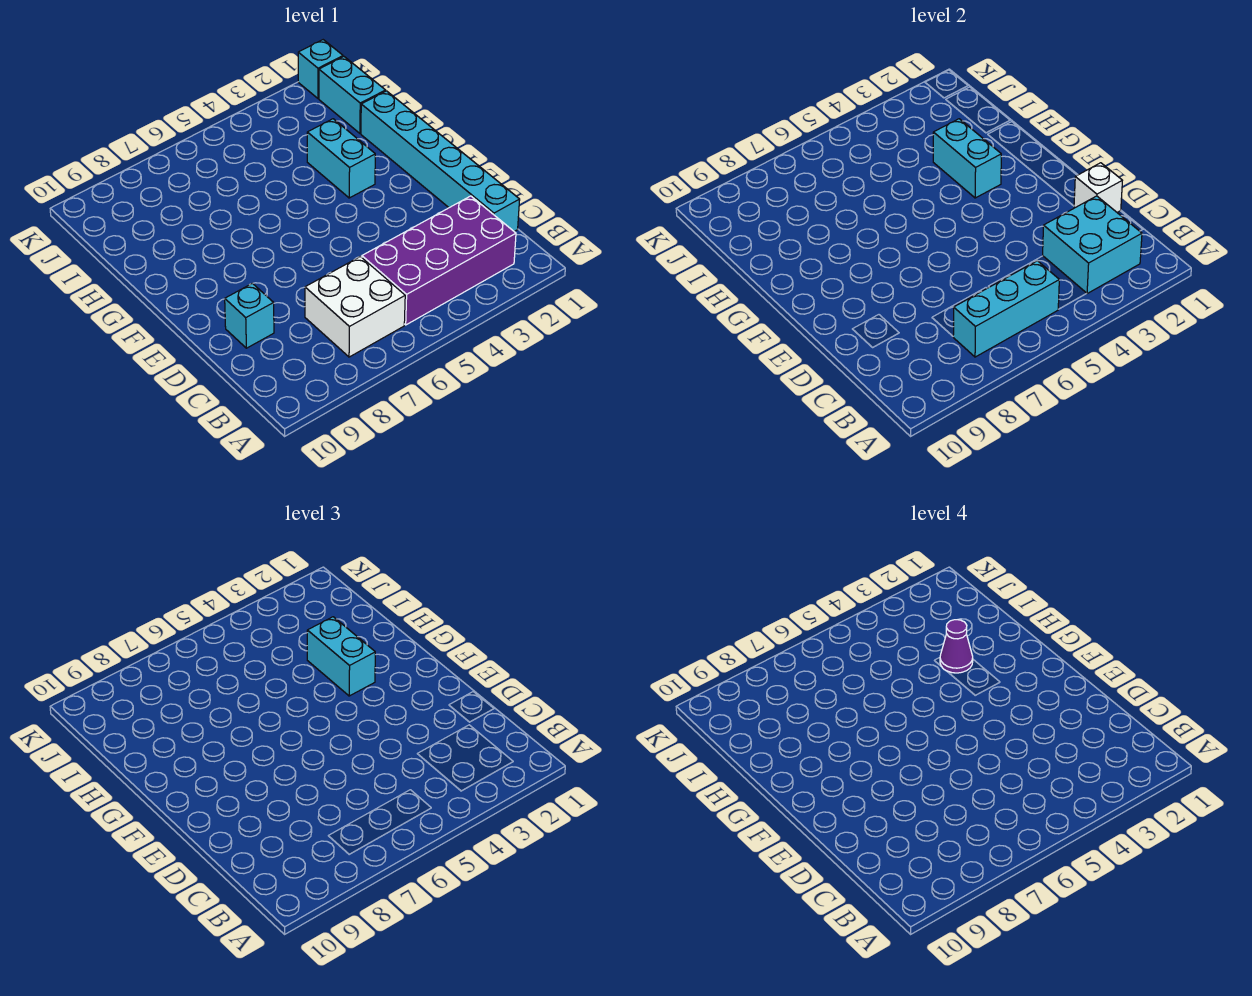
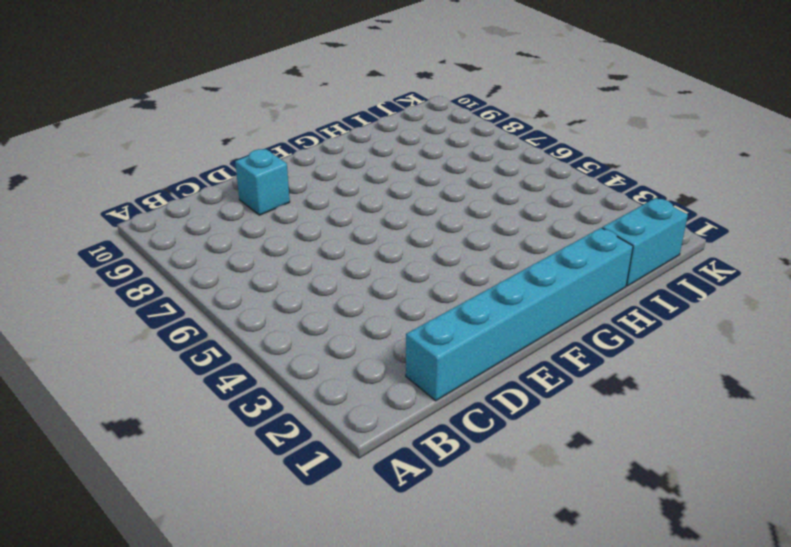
none -> purple 2x4 brick [362,196,516,325]
none -> white 2x2 brick [305,256,405,357]
none -> cyan 1x2 brick [307,119,375,198]

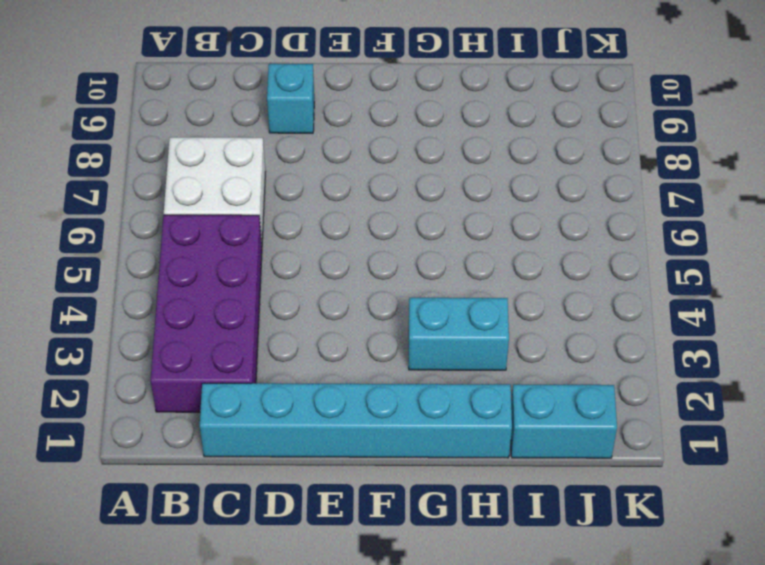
none -> cyan 1x1 brick [298,40,343,98]
none -> cyan 2x2 brick [1043,196,1142,294]
none -> cyan 1x3 brick [953,261,1059,357]

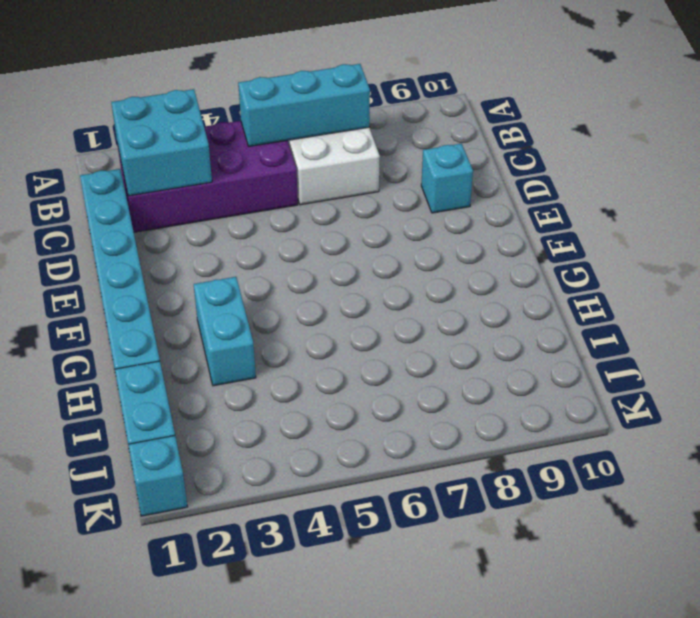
none -> white 1x1 brick [1074,163,1122,212]
none -> cyan 1x2 brick [933,119,1001,198]
none -> cyan 1x2 brick [307,617,375,696]

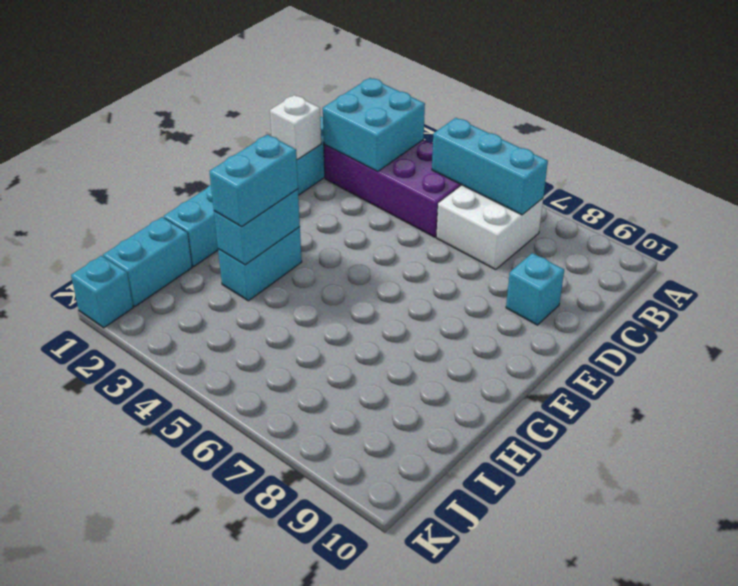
none -> purple 1x1 cone [940,620,973,673]

